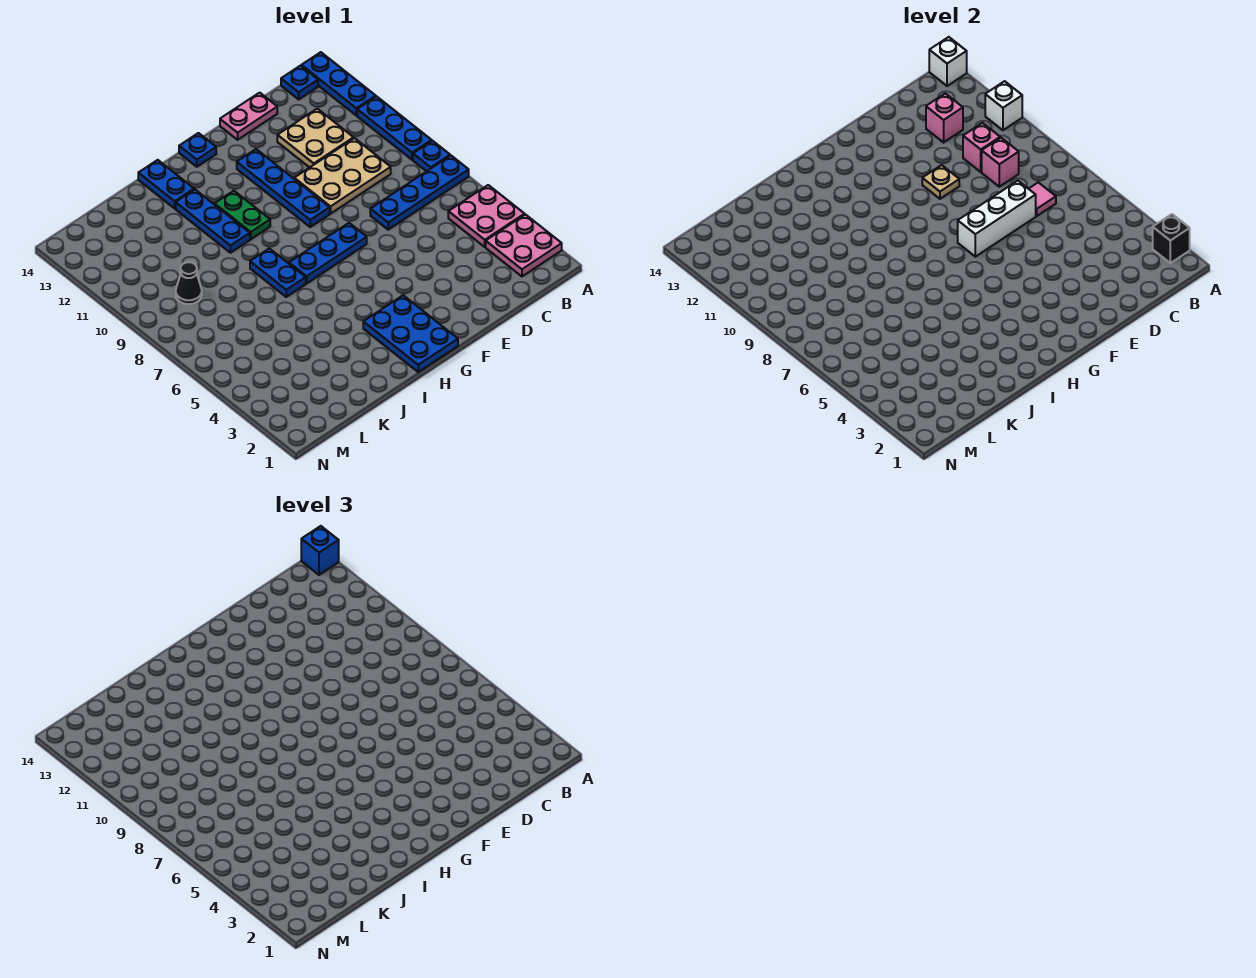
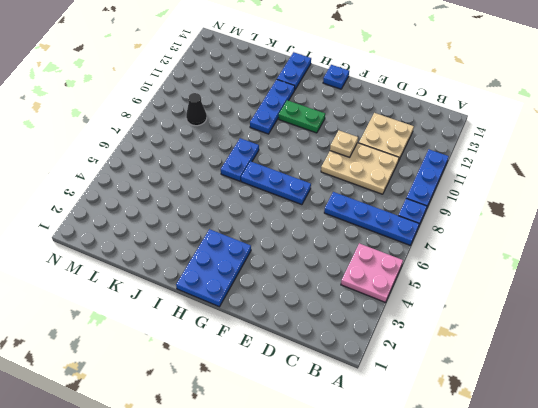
green 1x2 plate [279,100,325,133] -> green 1x2 plate turned to [215,191,270,239]
none -> pink 2x2 plate [486,215,562,276]
none -> blue 1x3 plate [301,52,376,115]
none -> blue 1x1 plate [281,66,318,99]

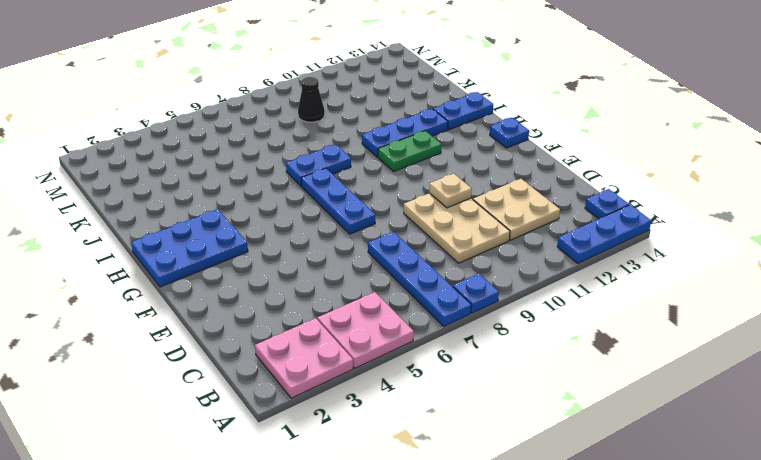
none -> blue 1x3 plate [357,96,432,160]
none -> pink 1x2 plate [220,93,277,140]
none -> blue 1x4 plate [237,149,330,227]

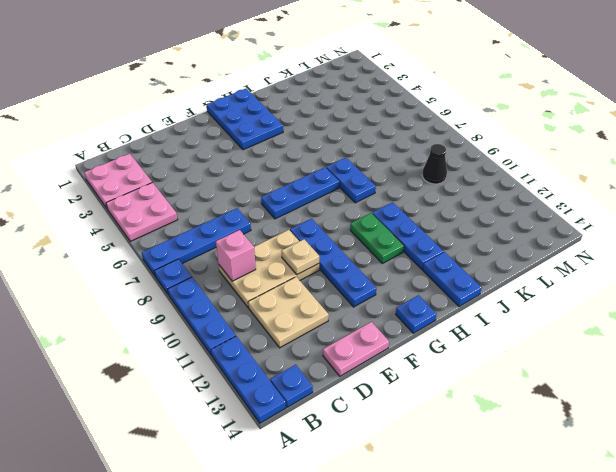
none -> black 1x1 brick [1153,214,1190,263]
none -> white 1x1 brick [985,81,1022,130]
none -> white 1x1 brick [929,37,967,86]

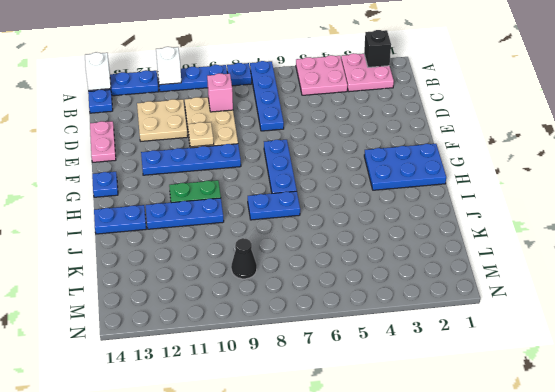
none -> pink 1x1 tile [1029,182,1056,216]
none -> pink 1x1 brick [963,123,1000,172]
none -> pink 1x1 brick [926,93,963,142]

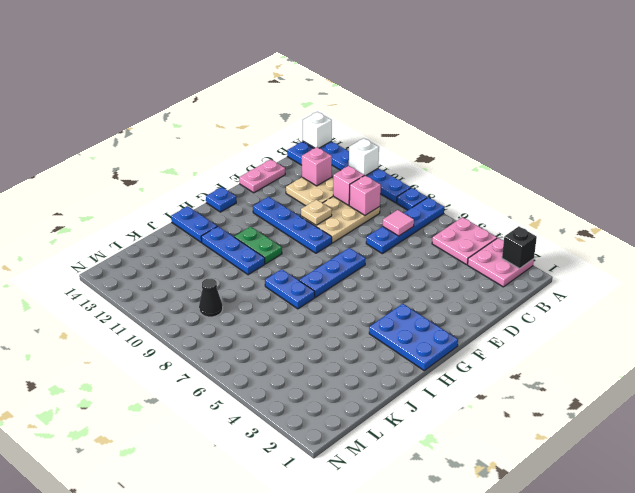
none -> white 1x3 brick [958,181,1036,257]
none -> blue 1x1 brick [301,526,339,575]

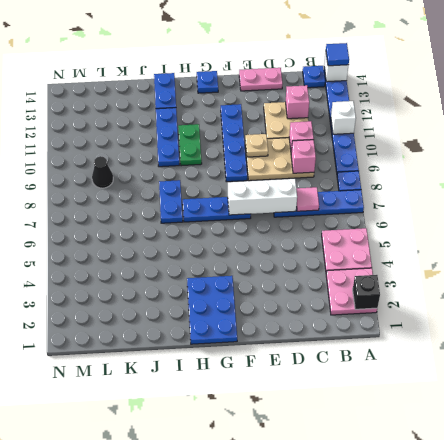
blue 1x1 tile [326,43,349,66] -> blue 1x1 brick [301,526,339,575]

